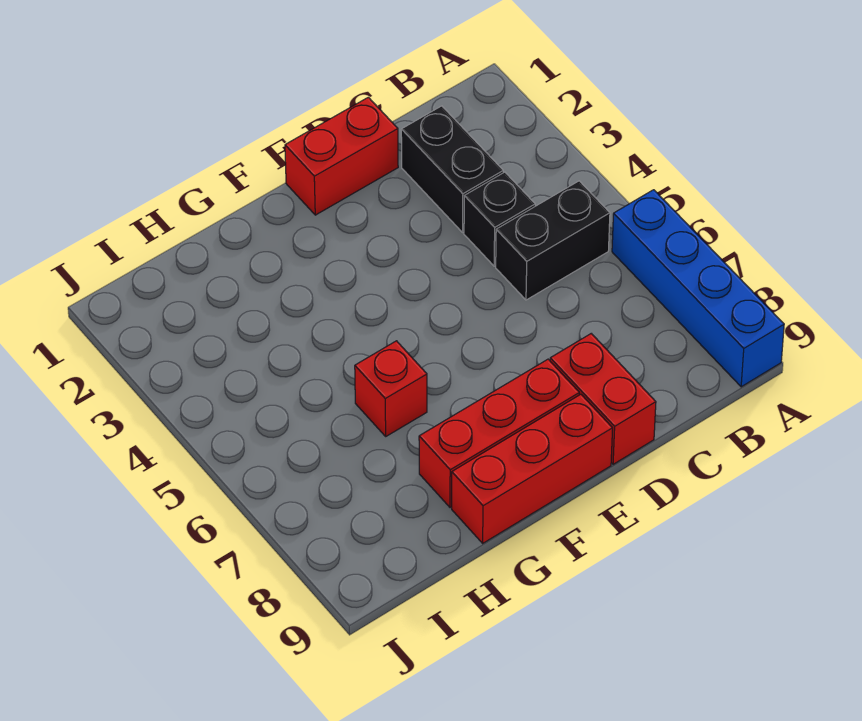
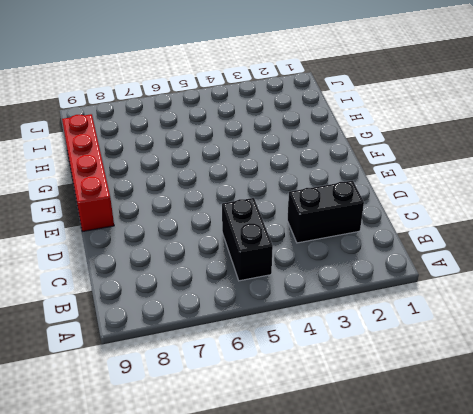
red 1x4 brick [62,114,114,232] -> red 1x3 brick [452,394,613,543]
none -> blue 1x4 brick [612,190,784,387]
none -> black 1x1 brick [464,172,535,266]

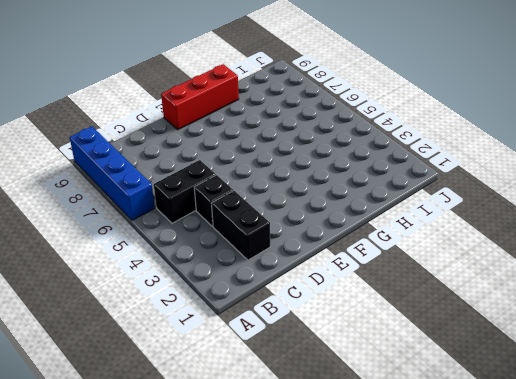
none -> red 1x2 brick [285,97,398,215]
none -> red 1x2 brick [550,334,656,464]

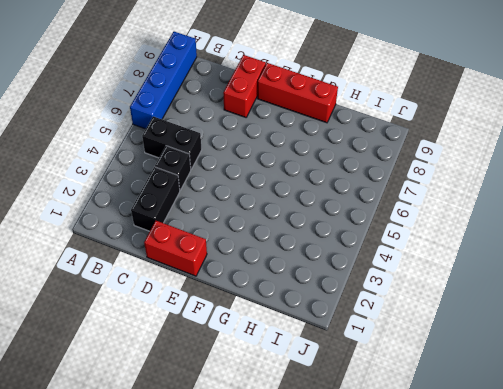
none -> red 1x3 brick [419,359,579,508]
none -> red 1x1 brick [355,341,427,436]

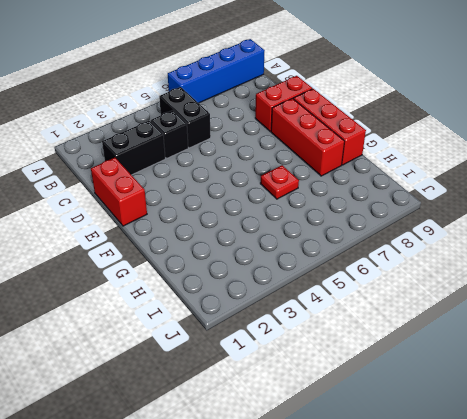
red 1x1 plate [260,165,299,199] -> red 1x1 brick [355,341,427,436]

